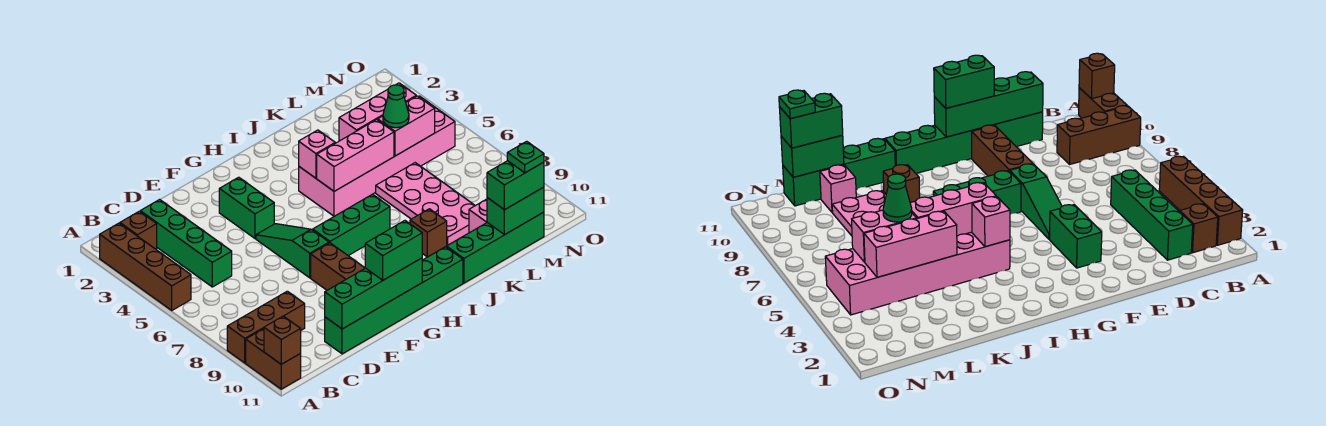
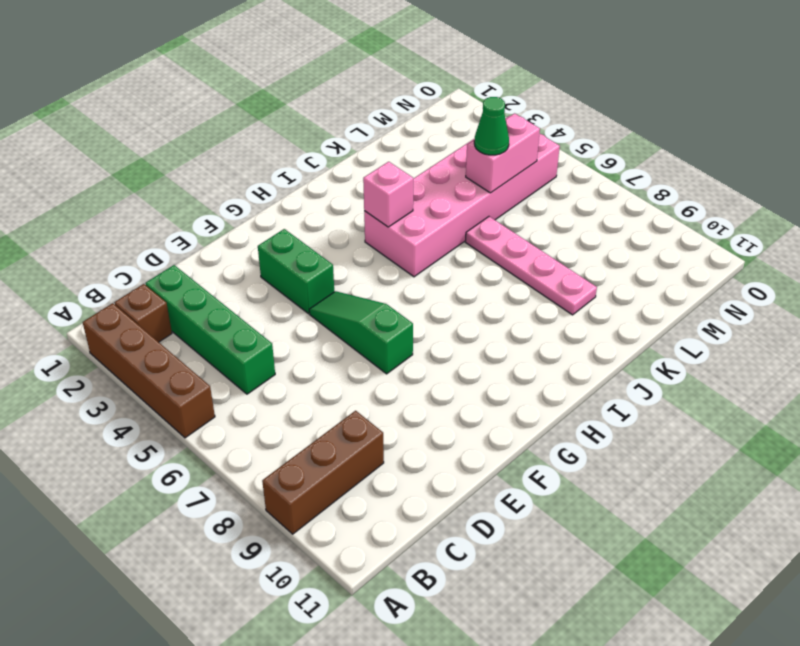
pink 1x4 plate [465,217,597,315] -> pink 2x4 plate [376,163,475,245]
none -> brown 1x2 brick [246,329,301,389]
none -> green 1x6 brick [325,247,463,354]
none -> brown 1x3 brick [311,243,365,290]

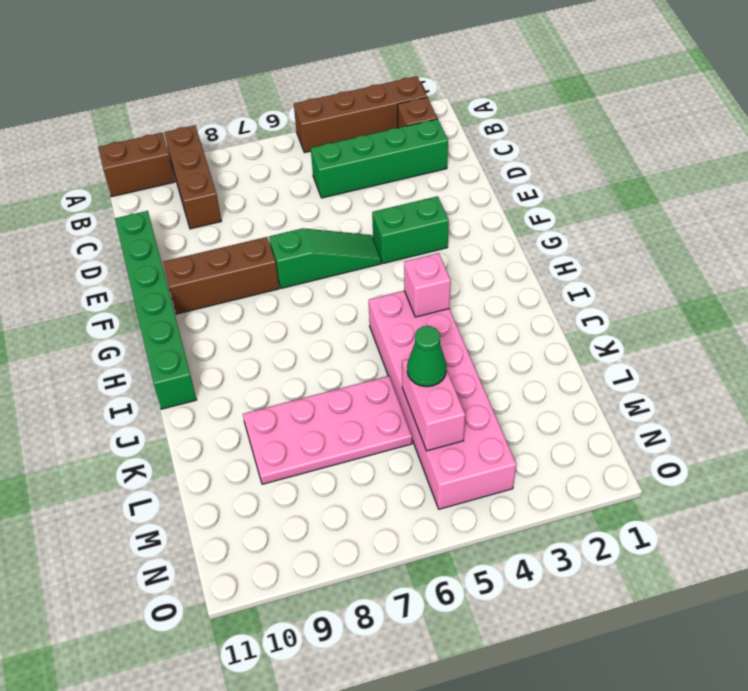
none -> green 1x3 brick [313,194,390,256]
none -> brown 1x1 brick [410,209,447,257]
none -> green 1x4 brick [447,212,544,283]

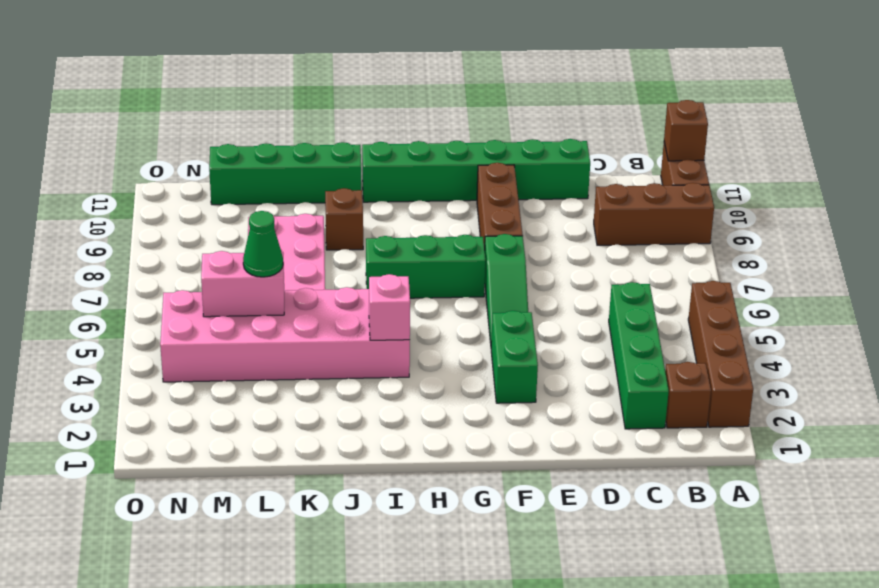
none -> pink 1x1 brick [469,199,487,233]
none -> green 1x4 brick [325,258,422,329]
none -> pink 1x3 brick [317,120,394,191]

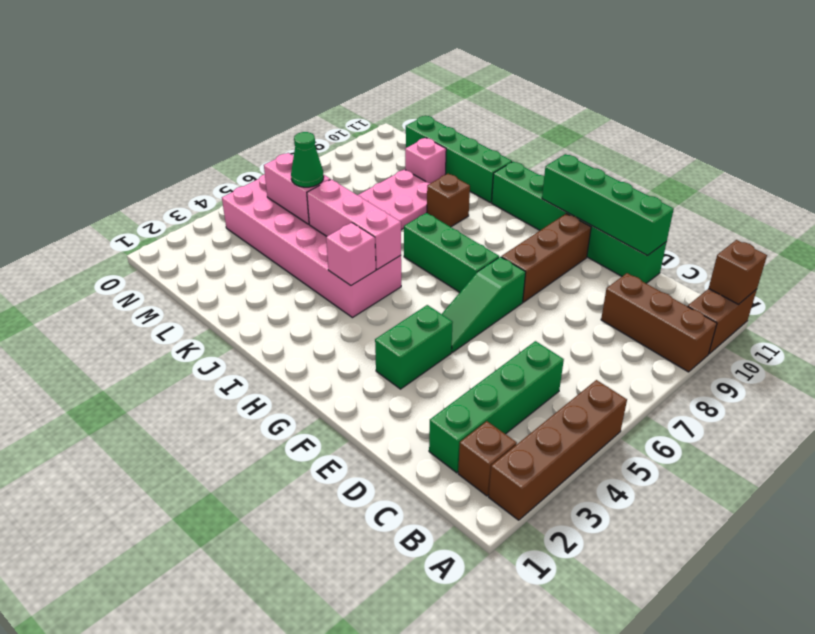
none -> pink 1x3 brick [339,83,416,141]
none -> green 1x2 brick [487,187,544,235]
none -> green 1x2 brick [365,221,422,280]

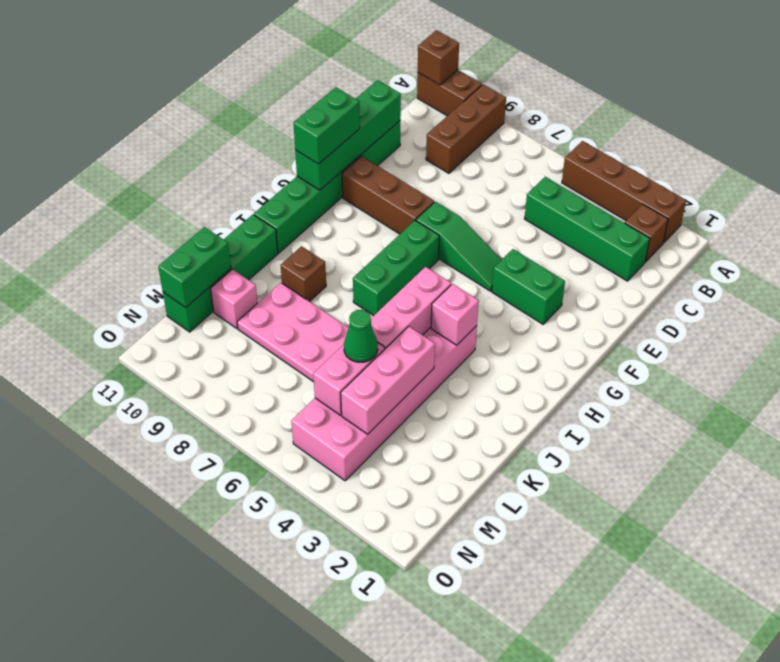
none -> green 1x2 brick [487,161,544,210]
none -> green 1x1 plate [507,141,544,173]

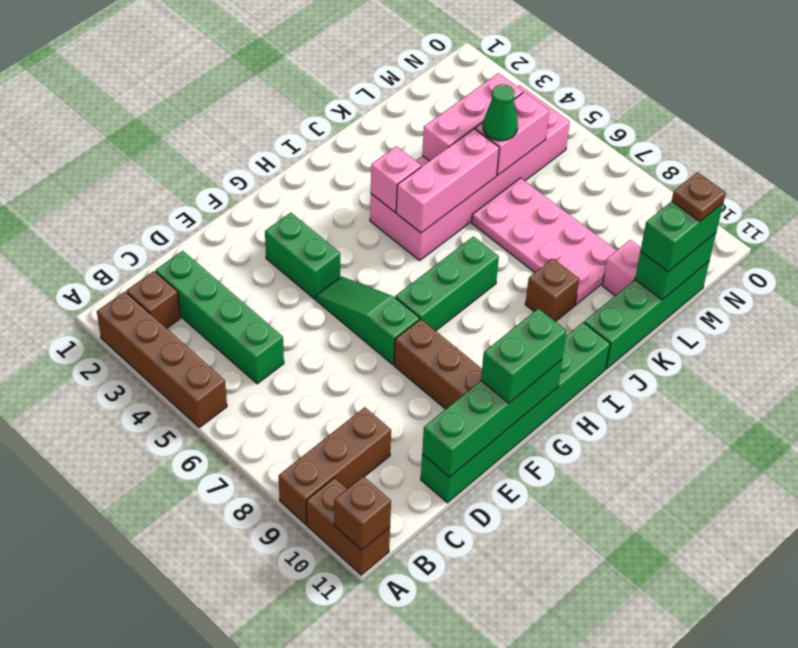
brown 1x1 plate [672,172,726,222] -> green 1x1 plate [507,141,544,173]

